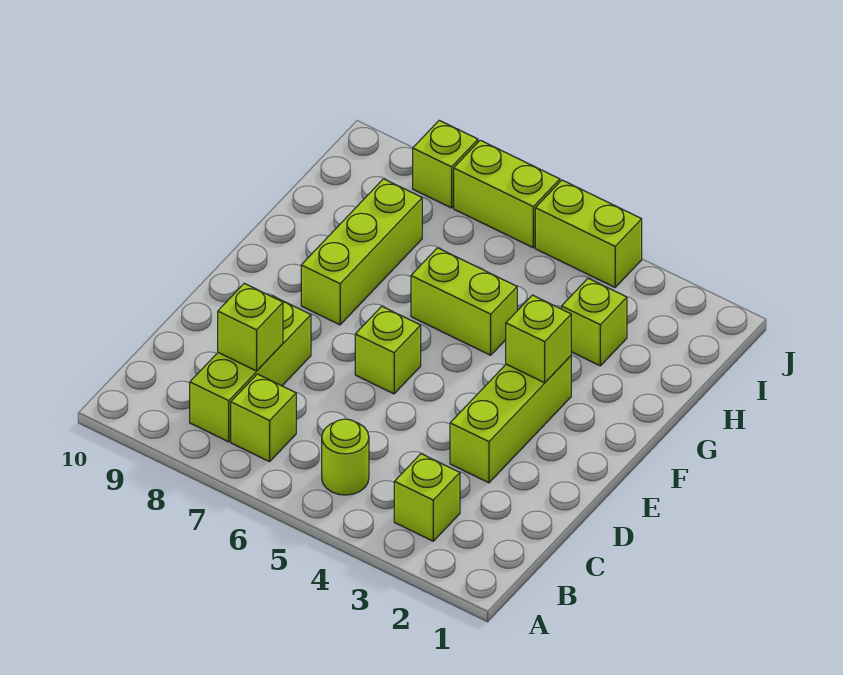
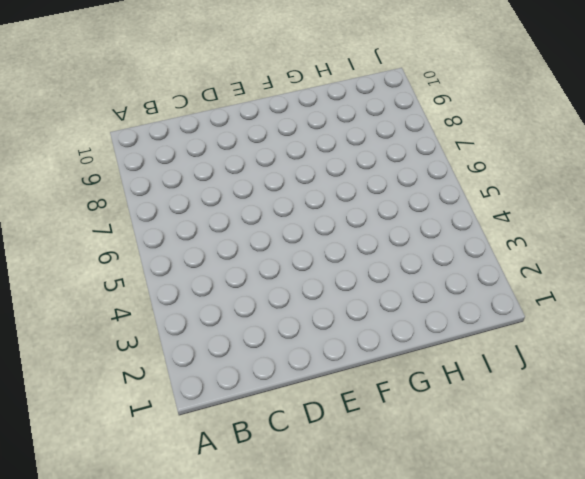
none -> lime 1x1 brick [394,454,460,541]
none -> lime 1x1 round brick [322,419,369,495]
none -> lime 1x1 brick [231,374,296,462]

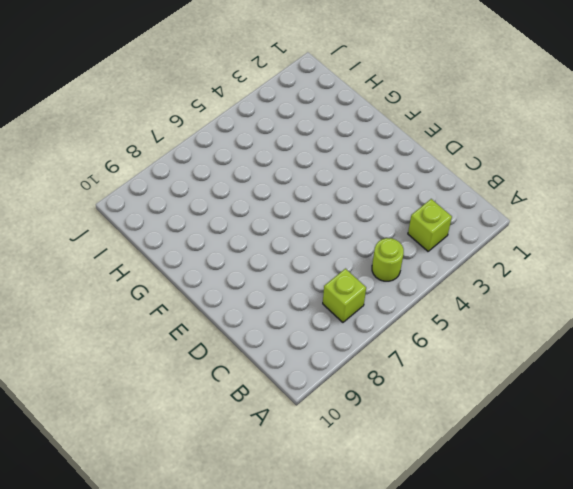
none -> lime 1x3 brick [190,296,311,442]
none -> lime 1x3 brick [450,356,571,483]
none -> lime 1x1 brick [355,306,421,394]

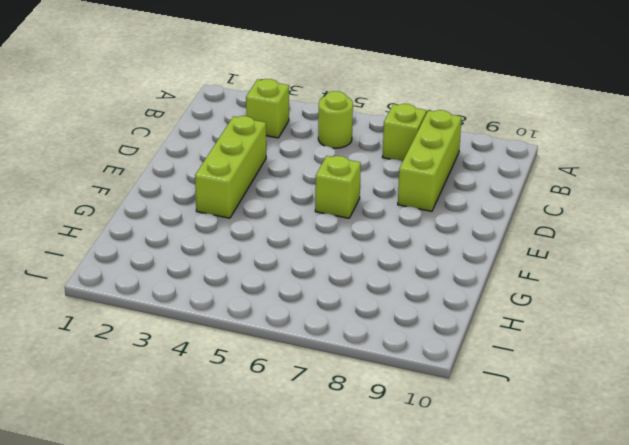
none -> lime 1x3 brick [301,179,422,325]
none -> lime 1x2 brick [411,248,517,355]
none -> lime 1x1 brick [562,278,627,366]

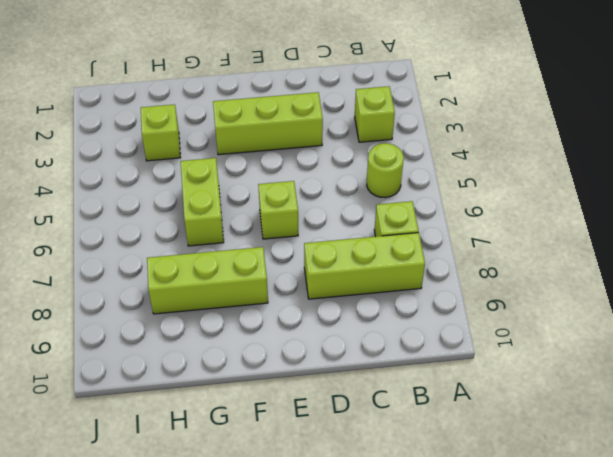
none -> lime 1x2 brick [535,180,642,287]
none -> lime 1x2 brick [454,140,560,248]
none -> lime 1x1 brick [413,120,478,208]

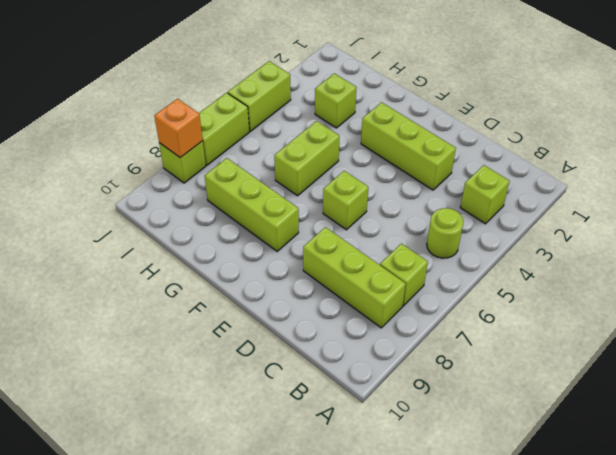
orange 1x1 brick [155,99,203,158] -> none
none -> lime 1x1 brick [218,283,283,371]
none -> lime 1x1 brick [506,295,571,383]

